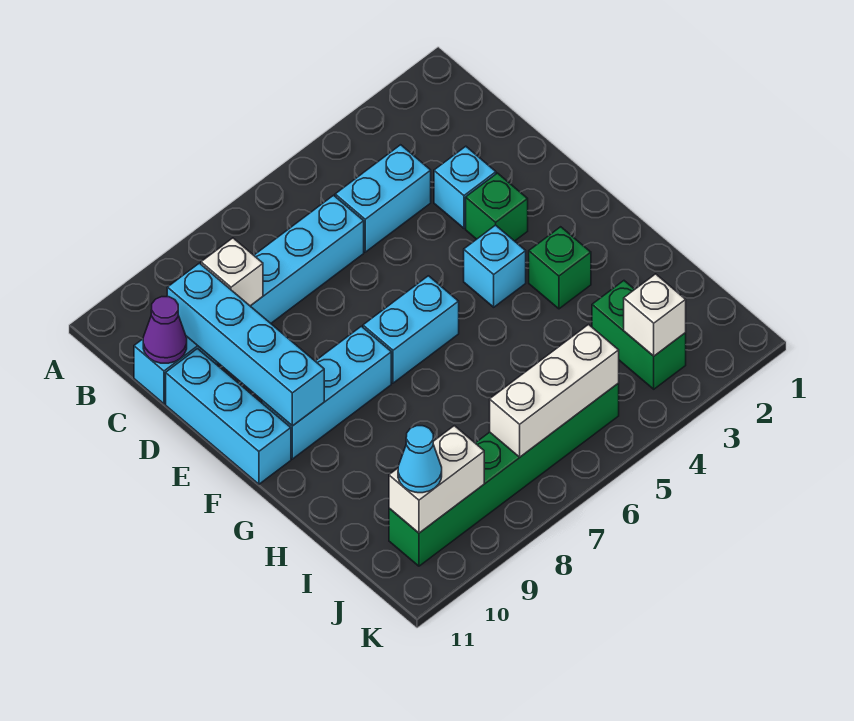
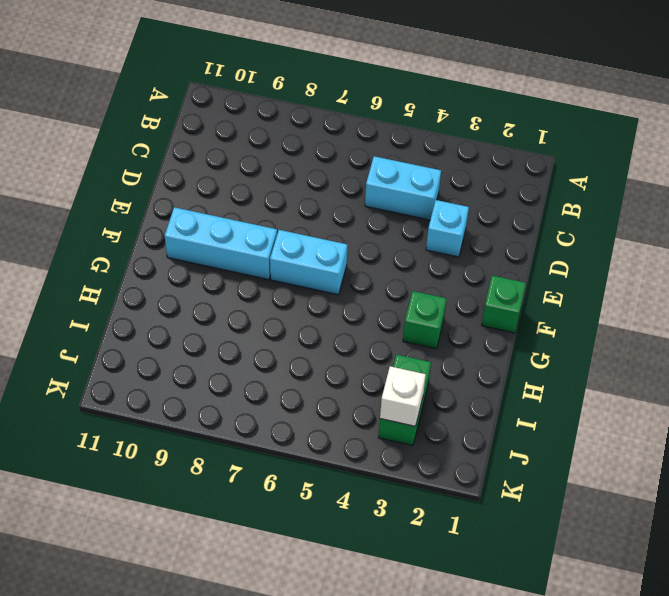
green 1x1 brick [482,275,526,333] -> green 1x1 brick moved to [466,173,528,241]
none -> cyan 1x6 brick [134,195,364,404]
none -> cyan 1x3 brick [166,349,291,484]
none -> cyan 1x1 brick [464,225,526,307]

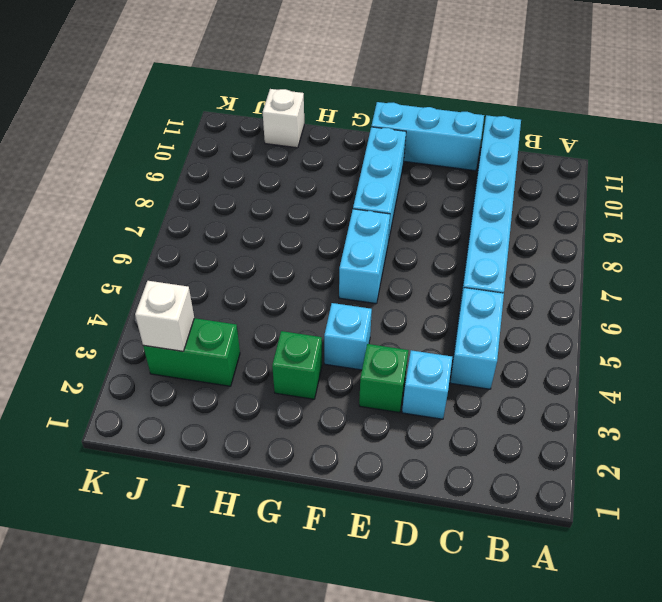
white 1x1 brick [263,89,304,148] -> white 1x1 brick moved to [201,238,263,306]
none -> green 1x6 brick [389,383,619,566]
none -> cyan 1x4 brick [167,263,324,426]
none -> purple 1x1 cone [143,297,187,363]

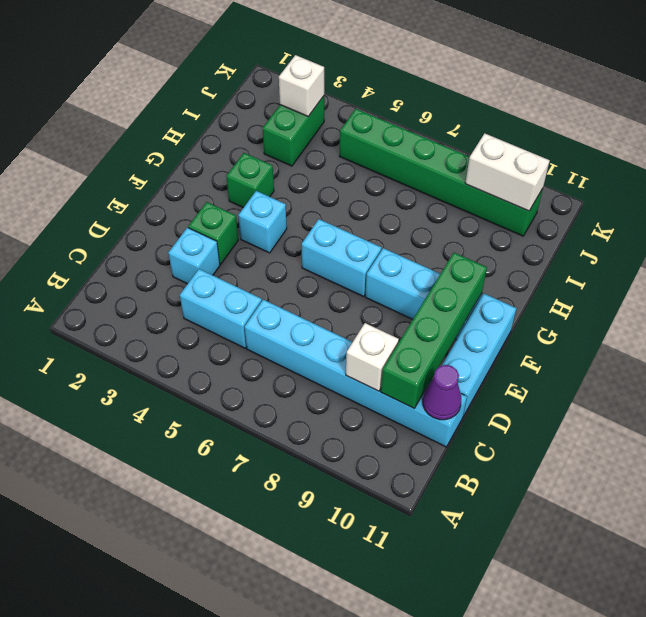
green 1x4 brick [381,253,487,408] -> cyan 1x4 brick [167,263,324,426]
none -> white 1x3 brick [490,325,619,457]
none -> cyan 1x1 cone [398,426,442,493]

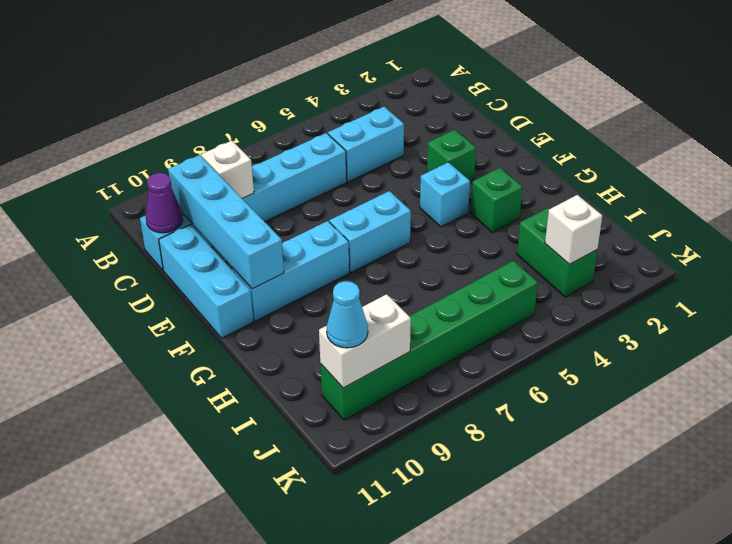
none -> cyan 1x1 brick [434,146,496,228]
none -> white 1x3 brick [490,325,619,457]

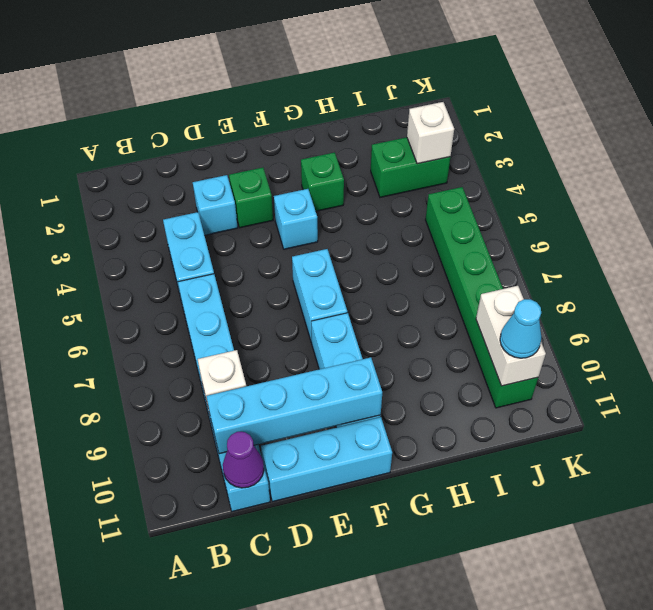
none -> white 1x3 brick [490,325,619,457]

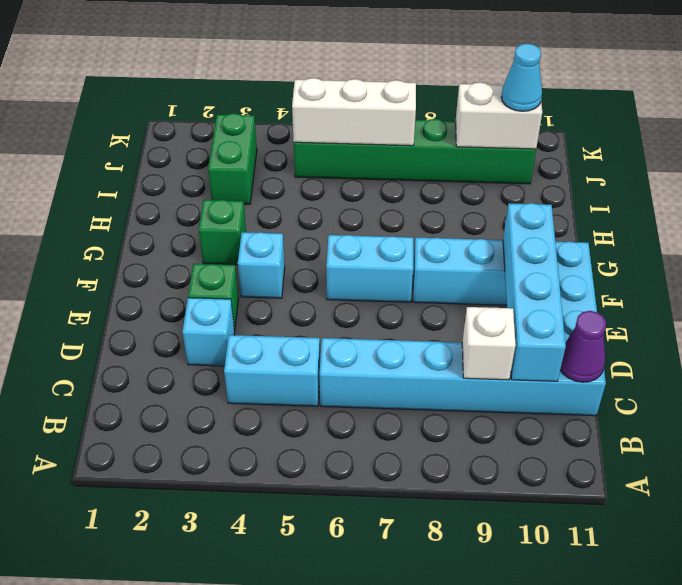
none -> white 1x1 brick [624,274,686,356]

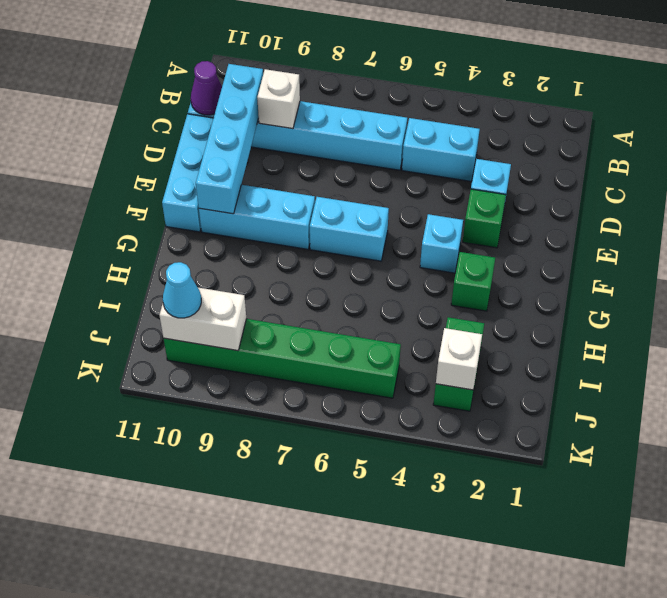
none -> white 1x3 brick [490,325,619,457]

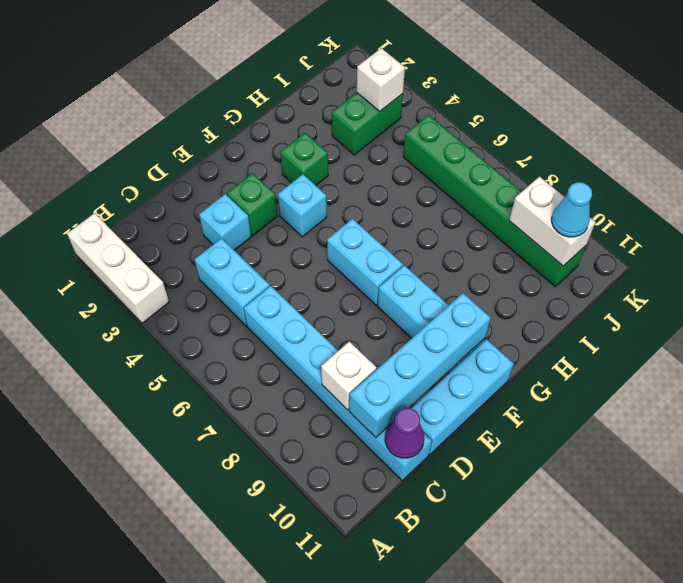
white 1x3 brick [67,213,169,323] -> white 1x3 brick moved to [490,325,619,457]

